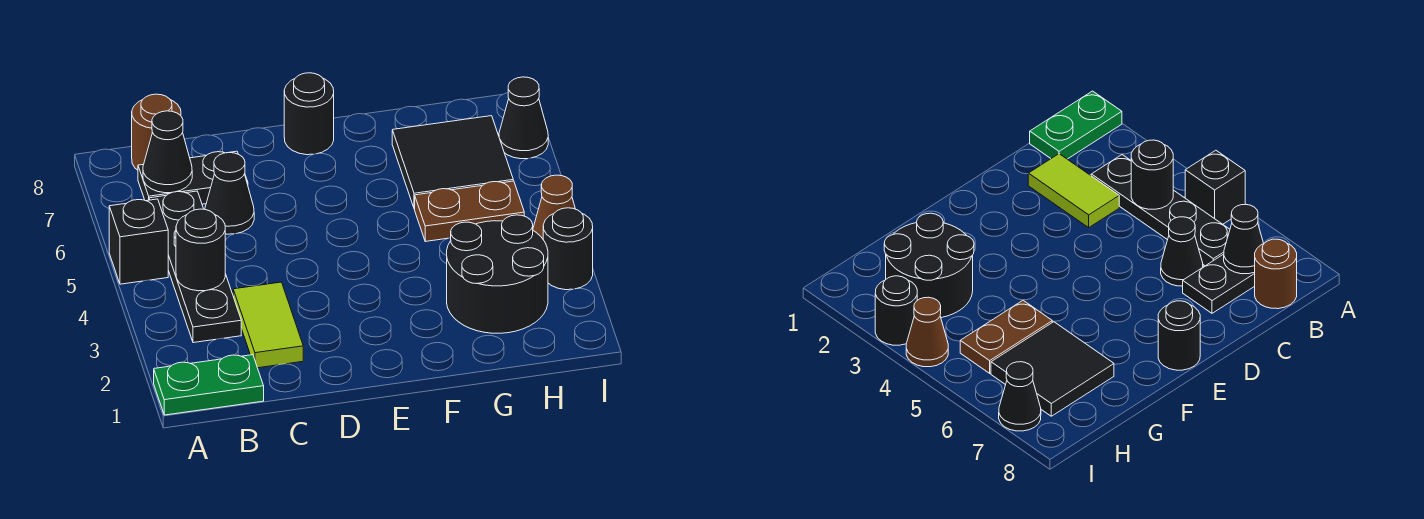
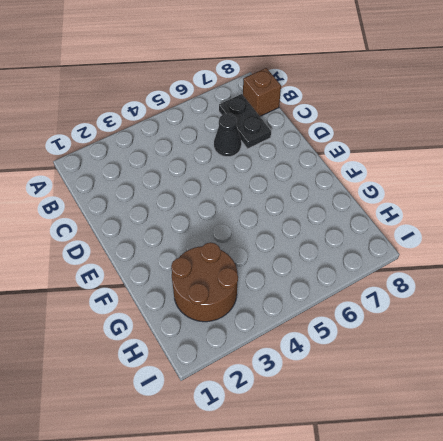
brown 1x1 brick [243,68,281,116] -> brown 1x1 round brick [132,94,181,170]
brown 2x2 round brick [171,242,238,322] -> black 2x2 round brick [447,215,548,333]
none -> green 1x2 plate [154,355,264,415]
none -> black 1x1 brick [109,199,168,284]
none -> black 1x4 plate [149,191,241,343]

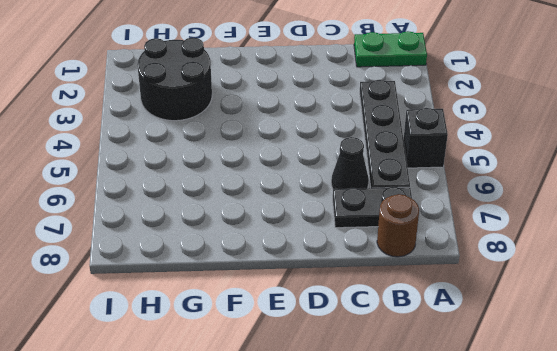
none -> lime 1x2 tile [233,282,303,368]
none -> black 1x1 round brick [284,73,334,155]
none -> brown 1x2 plate [415,181,524,241]

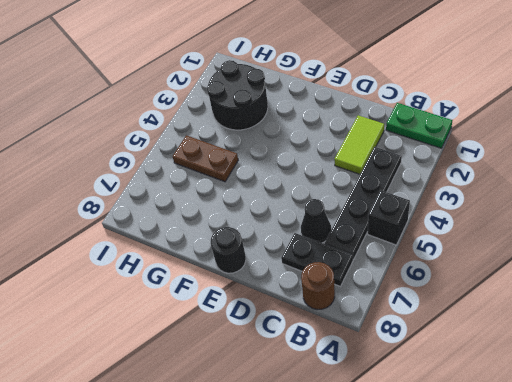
none -> black 2x2 tile [392,116,513,209]
none -> black 1x1 round brick [543,208,593,290]
none -> brown 1x1 cone [533,175,575,239]

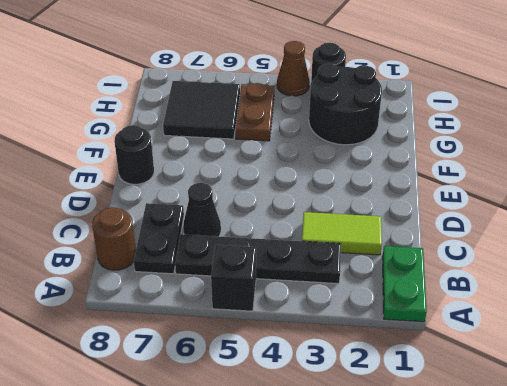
none -> black 1x1 cone [499,77,548,159]
none -> black 1x1 round brick [176,209,225,291]
none -> black 1x1 cone [143,111,192,193]

